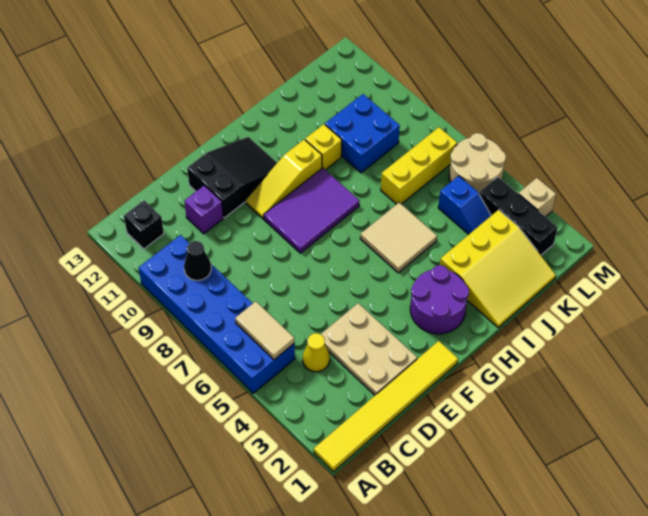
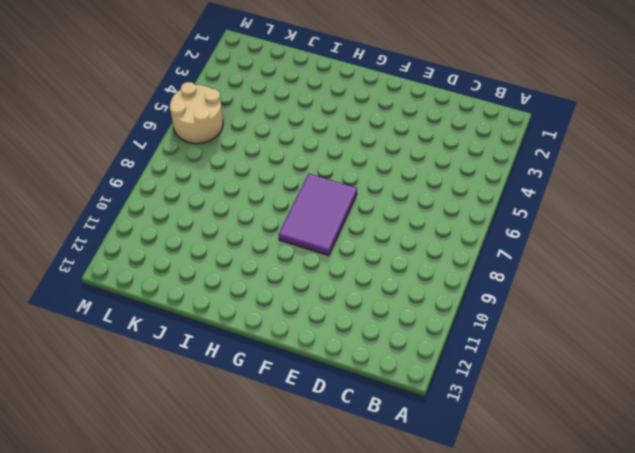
purple 2x3 tile [278,174,357,256] -> purple 2x3 tile turned to [264,168,359,253]
none -> yellow 1x6 tile [314,341,458,472]
none -> blue 2x6 brick [139,235,295,393]
none -> black 1x1 brick [124,201,164,249]

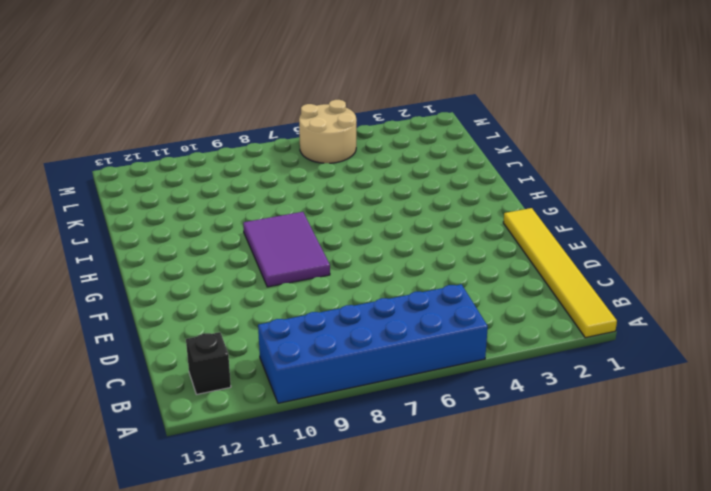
none -> yellow 1x1 cone [303,333,330,372]
none -> tan 2x3 plate [321,303,417,395]
none -> purple 1x1 brick [185,185,223,234]

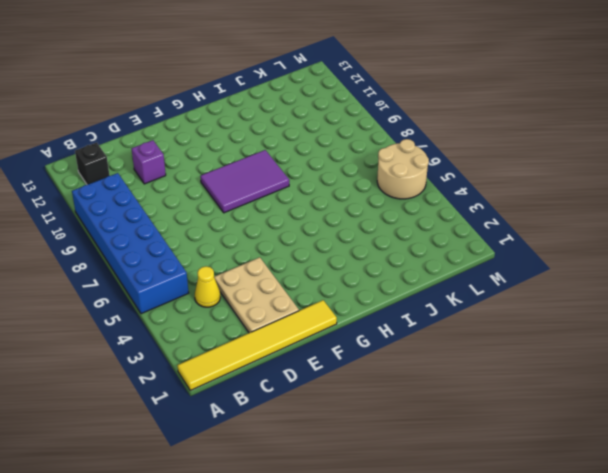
none -> black 2x3 slope [187,137,277,218]
none -> yellow 1x3 slope [245,139,322,219]
none -> purple 2x2 round brick [410,265,469,334]

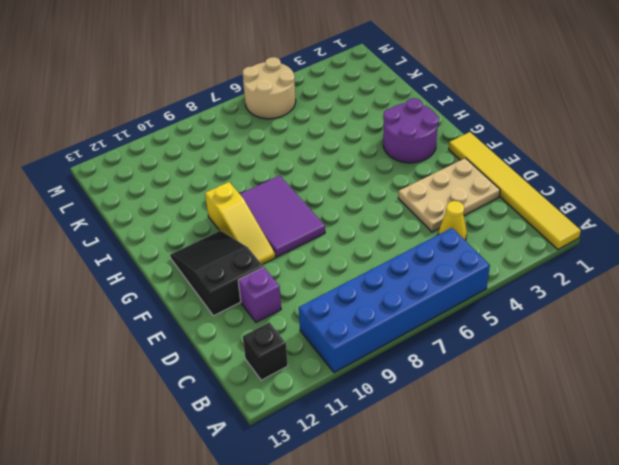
none -> tan 2x2 tile [360,203,437,273]
none -> yellow 3x3 slope [440,210,556,328]
none -> yellow 1x1 brick [305,124,342,170]

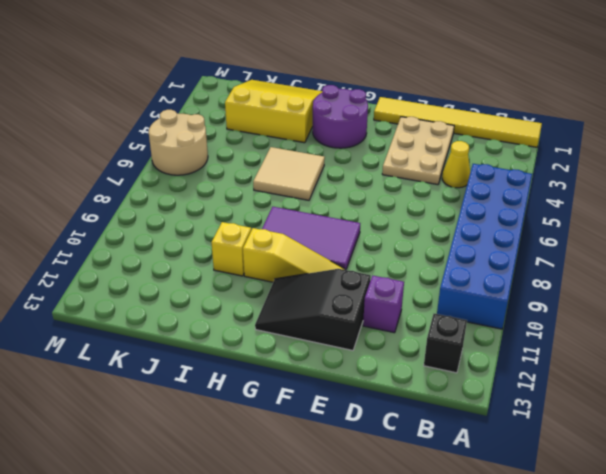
none -> yellow 1x3 brick [381,127,457,204]
none -> blue 2x2 brick [325,94,400,173]
none -> blue 1x2 slope [438,176,491,234]

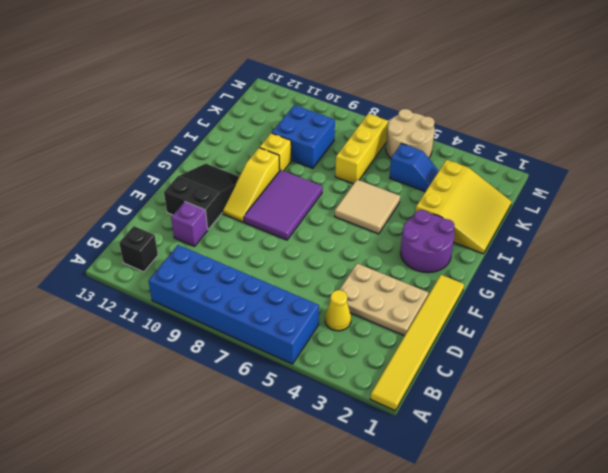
none -> black 1x3 brick [479,177,558,255]
none -> tan 1x1 brick [519,178,556,217]
none -> tan 1x2 tile [235,301,294,360]

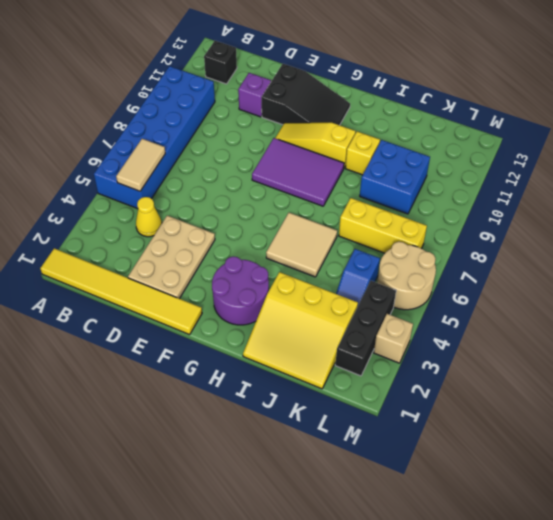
none -> black 1x1 cone [184,241,211,280]

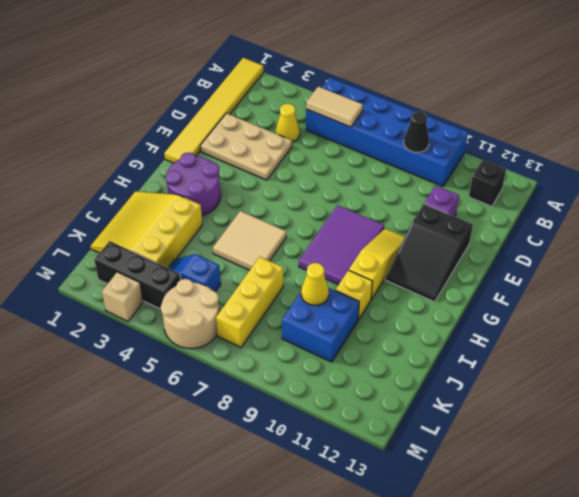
yellow 1x1 cone [301,263,329,305] -> none

